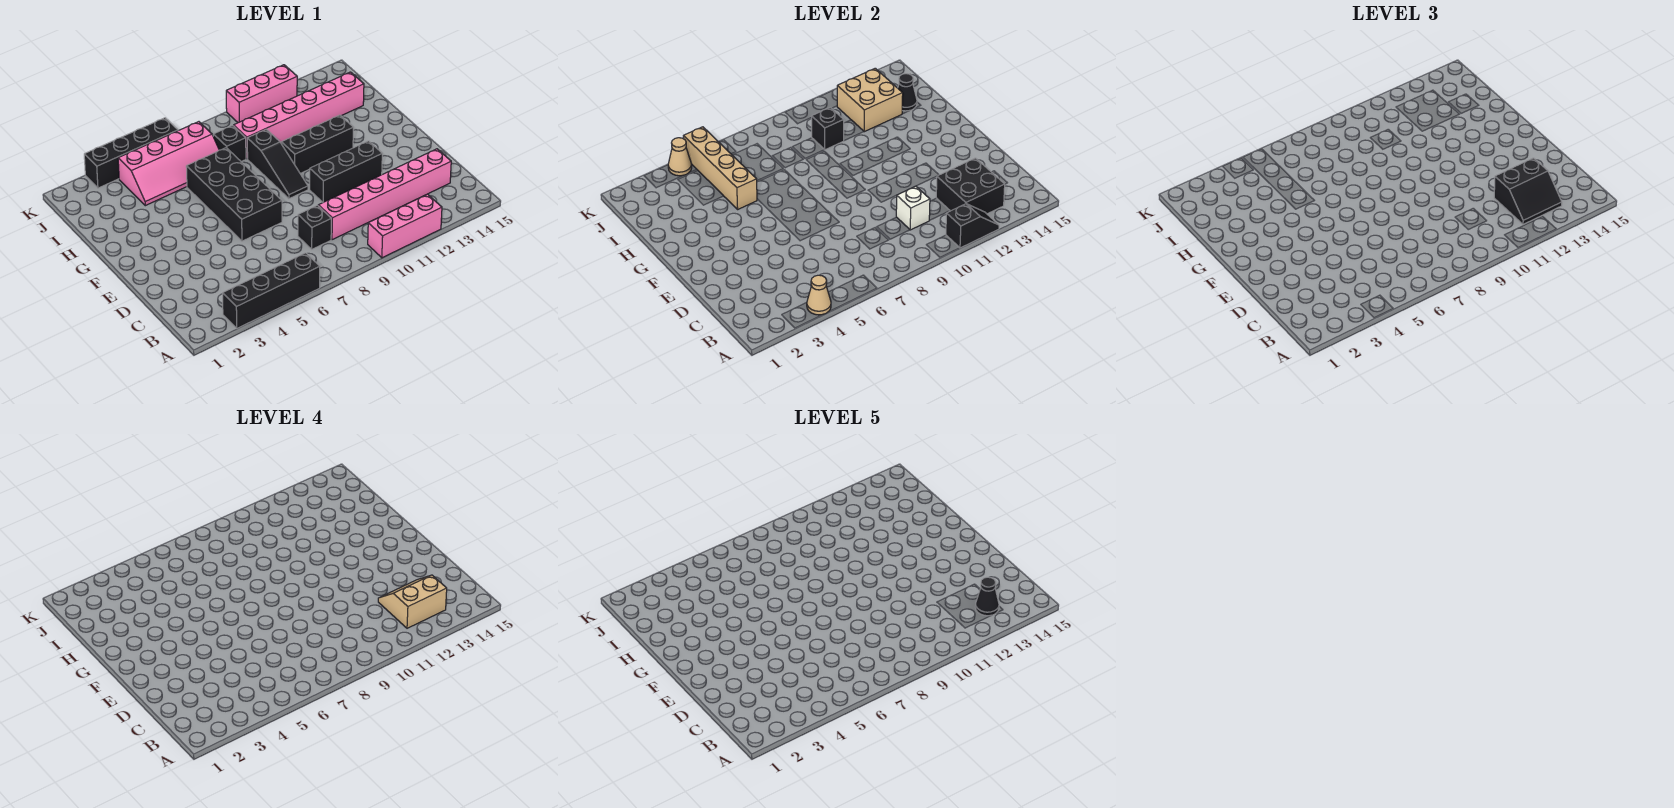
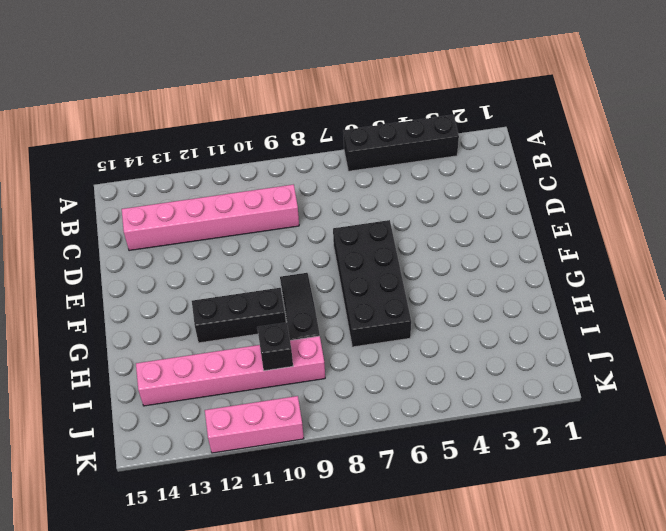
none -> pink 1x3 brick [368,194,442,258]
none -> black 1x1 brick [298,205,331,249]
none -> black 1x3 brick [310,141,382,202]

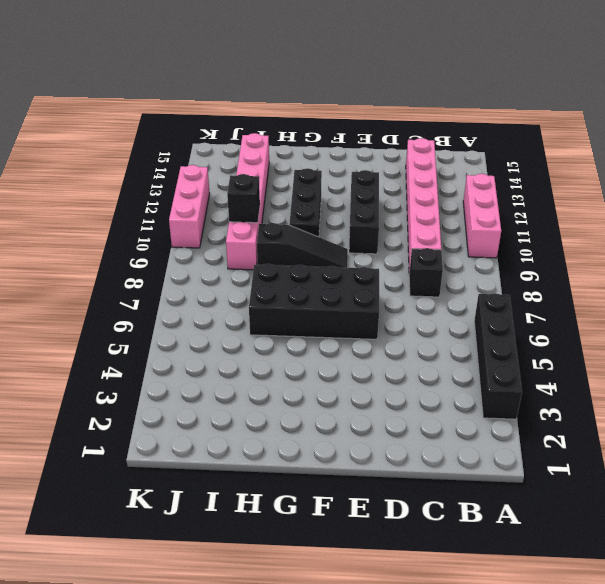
none -> pink 2x4 slope [118,122,219,206]
none -> black 1x1 brick [213,126,246,162]
none -> black 1x4 brick [84,118,178,188]

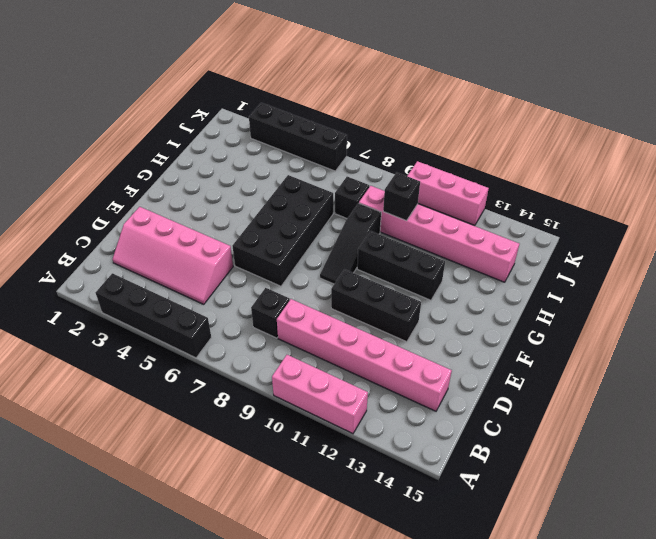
pink 2x4 slope [113,207,233,304] -> pink 2x4 slope moved to [118,122,219,206]
none -> tan 1x1 cone [807,275,831,315]
none -> black 1x2 slope [946,204,999,248]
none -> black 2x2 brick [936,158,1005,214]

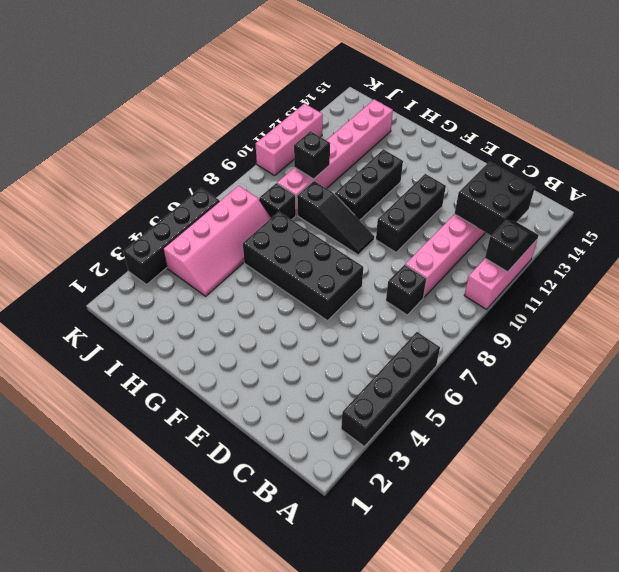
none -> tan 1x1 cone [807,275,831,315]
none -> white 1x1 brick [896,186,930,230]
none -> tan 1x4 brick [684,127,757,209]

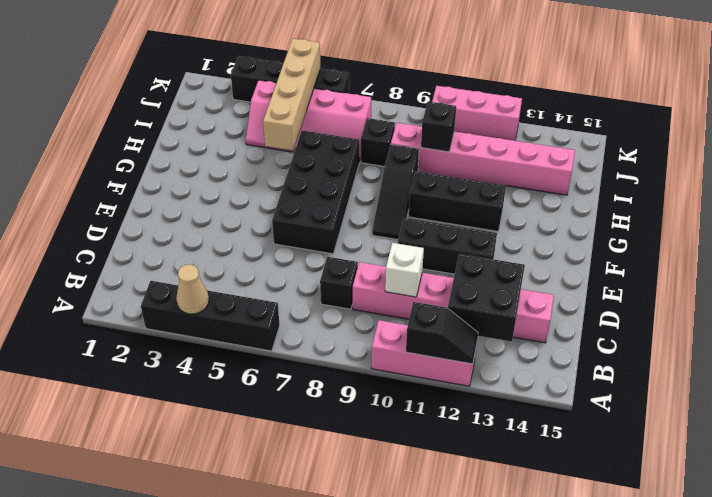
none -> tan 2x2 brick [837,68,903,132]
none -> black 1x1 cone [898,74,917,111]
none -> tan 1x1 cone [668,138,692,176]

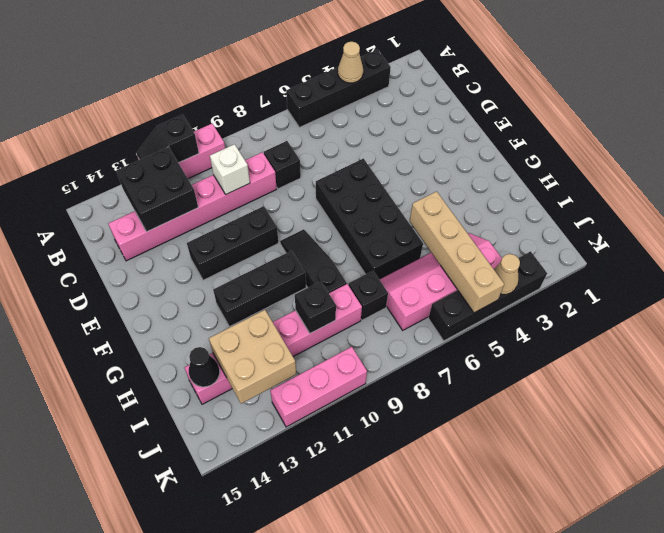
none -> black 2x2 slope [1494,158,1562,224]
none -> tan 2x2 slope [378,575,447,628]
none -> black 1x1 cone [975,577,999,616]

